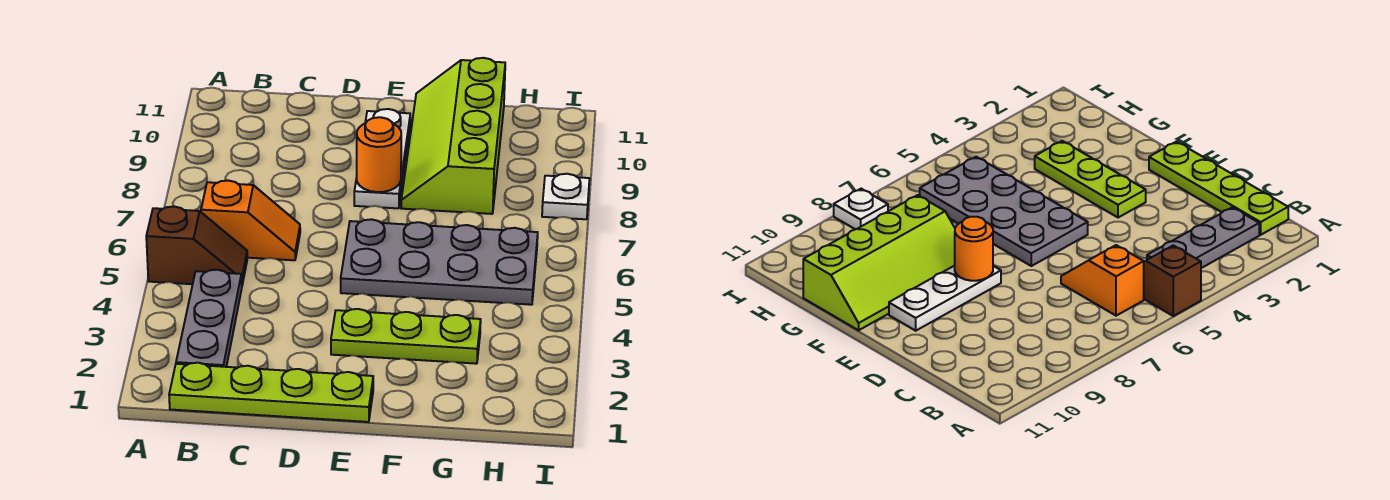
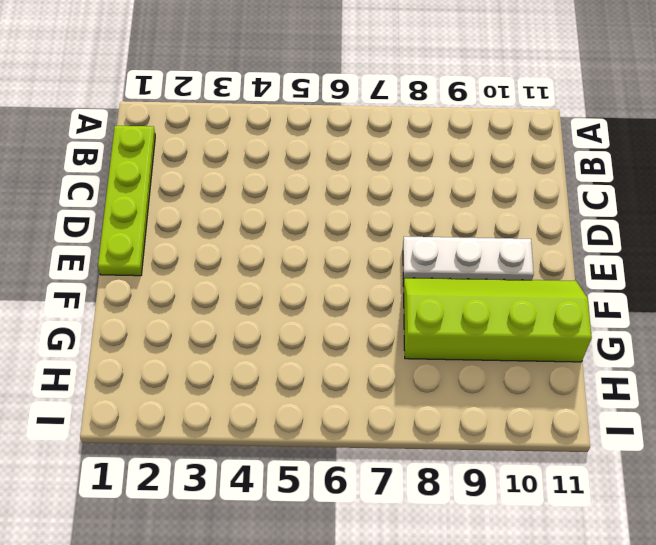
none -> brown 1x2 slope [146,207,247,285]
none -> grey 1x3 plate [176,270,242,367]

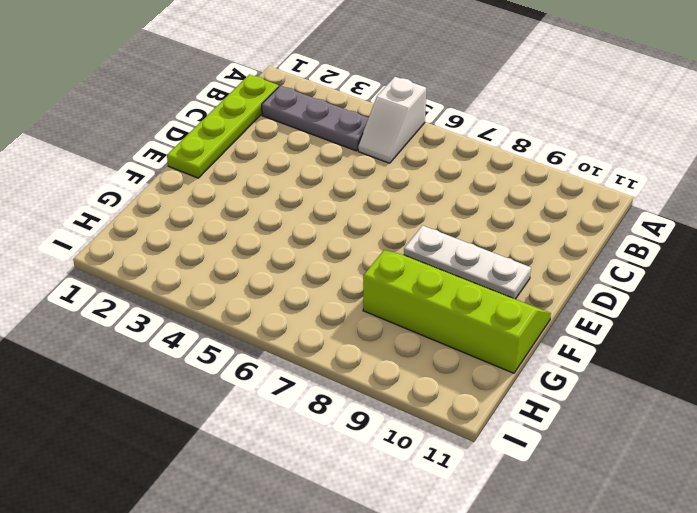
white 1x2 slope [358,77,426,163] -> brown 1x2 slope [146,207,247,285]
none -> orange 1x2 slope [201,181,300,260]
none -> lime 1x3 plate [331,309,481,364]

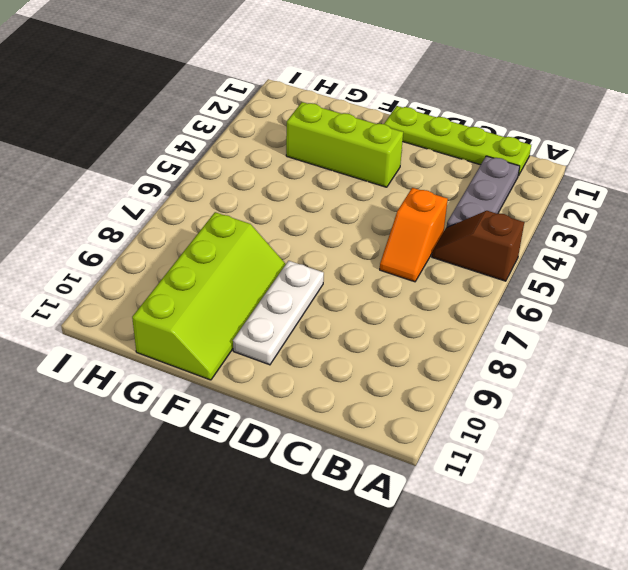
orange 1x2 slope [380,188,448,282] -> orange 1x2 slope turned to [201,181,300,260]
lime 1x3 brick [286,102,403,187] -> lime 1x3 plate [331,309,481,364]
none -> grey 2x4 plate [341,219,538,305]
none -> white 1x1 plate [542,174,590,219]

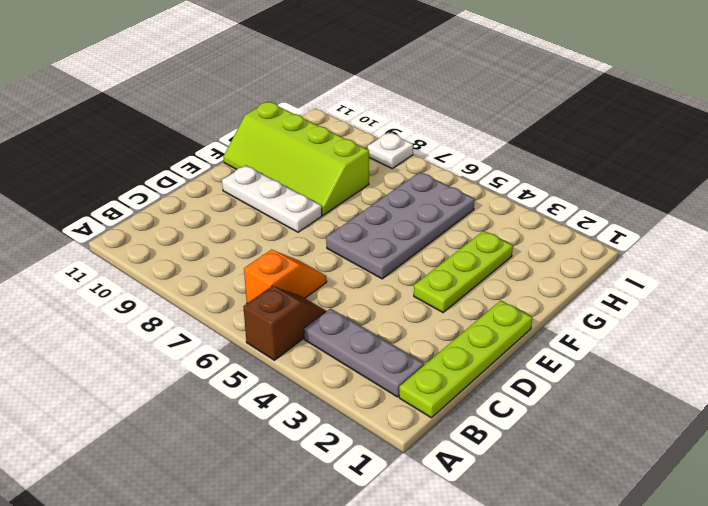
none -> orange 1x1 round brick [357,117,401,192]

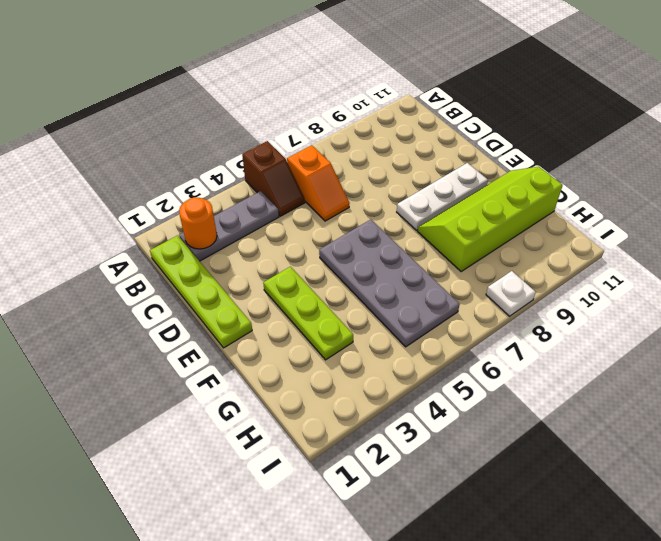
orange 1x1 round brick [179,197,217,249] -> orange 1x1 round brick moved to [357,117,401,192]

